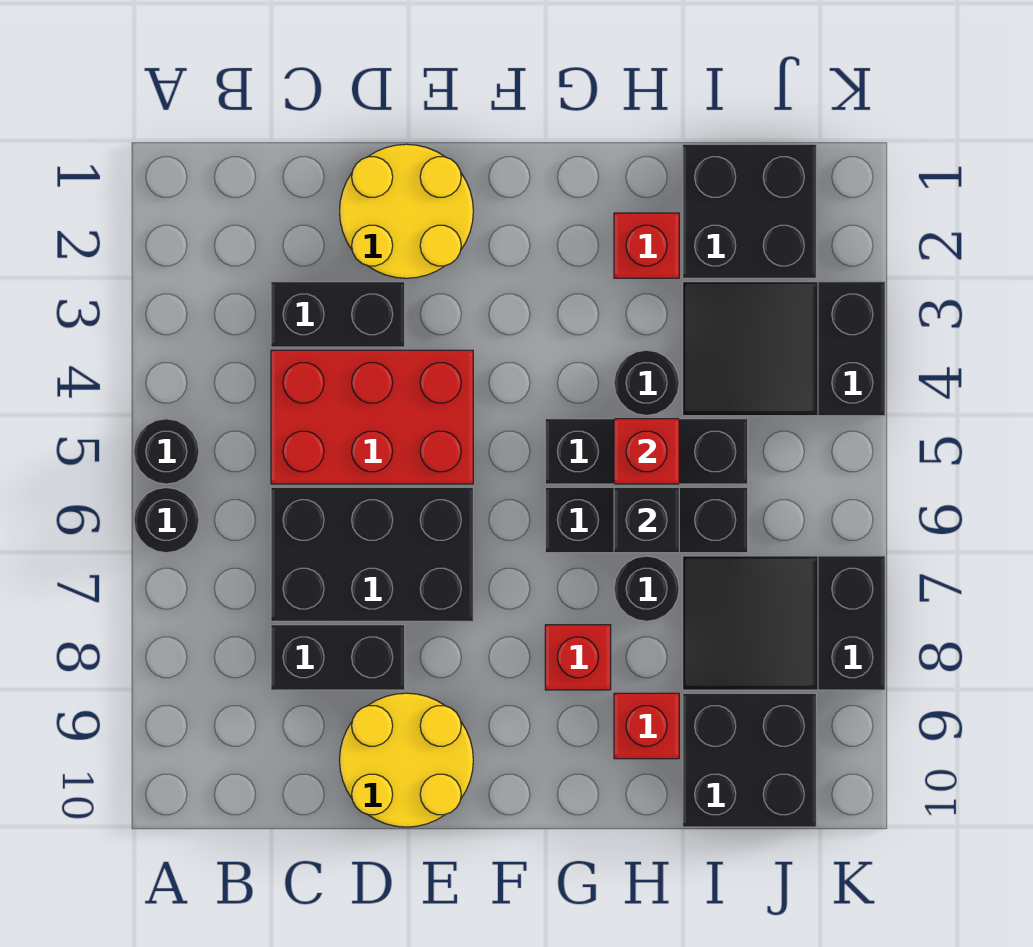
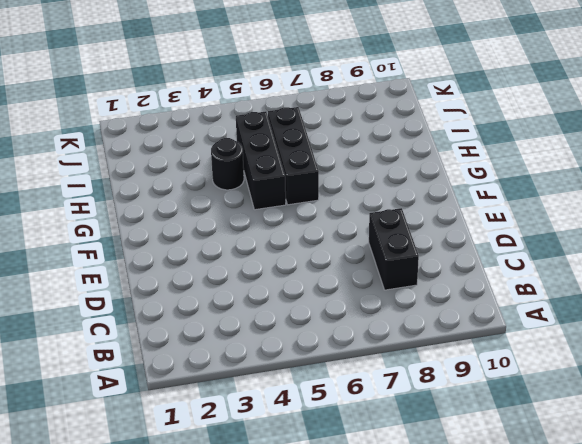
none -> black 1x1 round brick [134,419,199,484]
none -> black 1x1 round brick [134,487,199,553]
none -> black 1x2 brick [271,282,405,347]

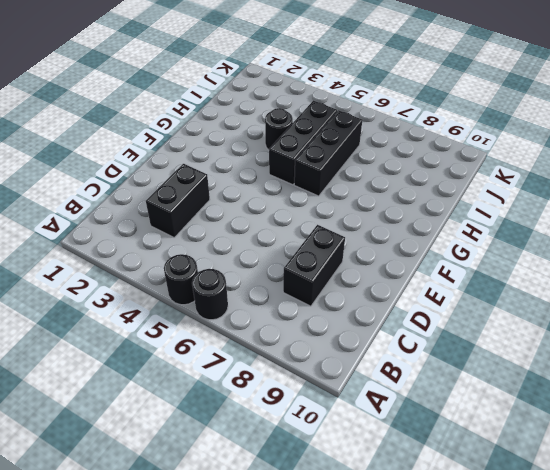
none -> red 2x3 brick [271,350,473,484]
none -> black 2x3 brick [271,487,473,621]
none -> yellow 2x2 round brick [340,144,473,278]

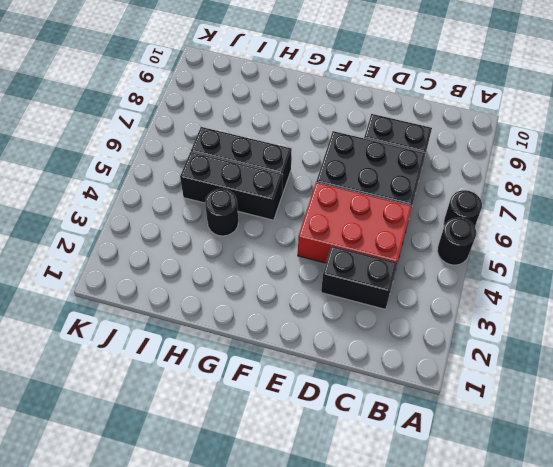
none -> yellow 2x2 round brick [340,144,473,278]
none -> yellow 2x2 round brick [340,693,473,827]
none -> red 1x1 brick [545,625,611,690]

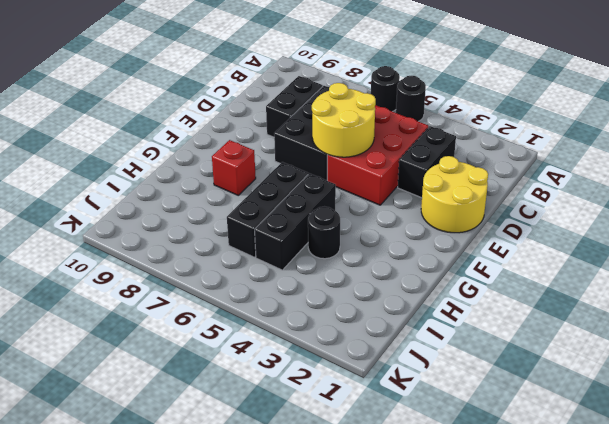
yellow 2x2 round brick [312,83,376,157] -> yellow 2x2 round brick moved to [340,693,473,827]
none -> red 1x1 brick [614,213,679,278]
none -> black 1x1 round brick [614,556,679,621]
none -> red 1x1 brick [614,693,679,759]

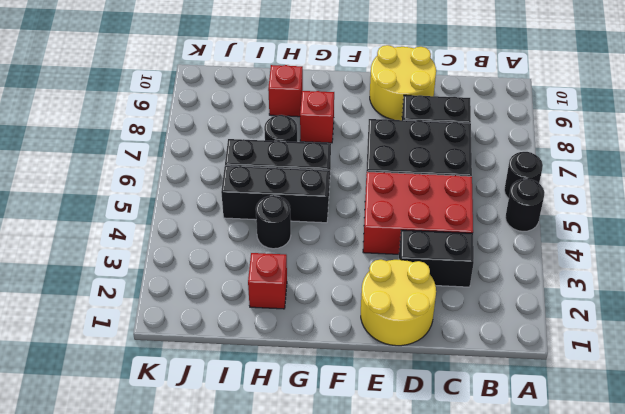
none -> black 2x2 brick [683,144,816,278]
none -> black 2x3 slope [683,282,885,416]
none -> black 2x3 slope [683,556,885,690]

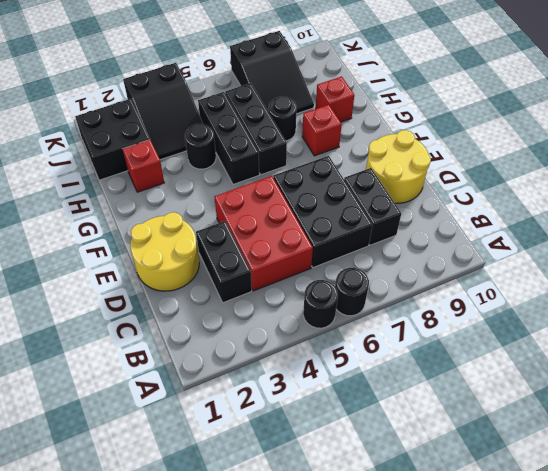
none -> black 2x2 brick [683,693,816,827]
none -> red 1x1 brick [614,419,679,484]
none -> black 1x1 brick [614,487,679,553]

